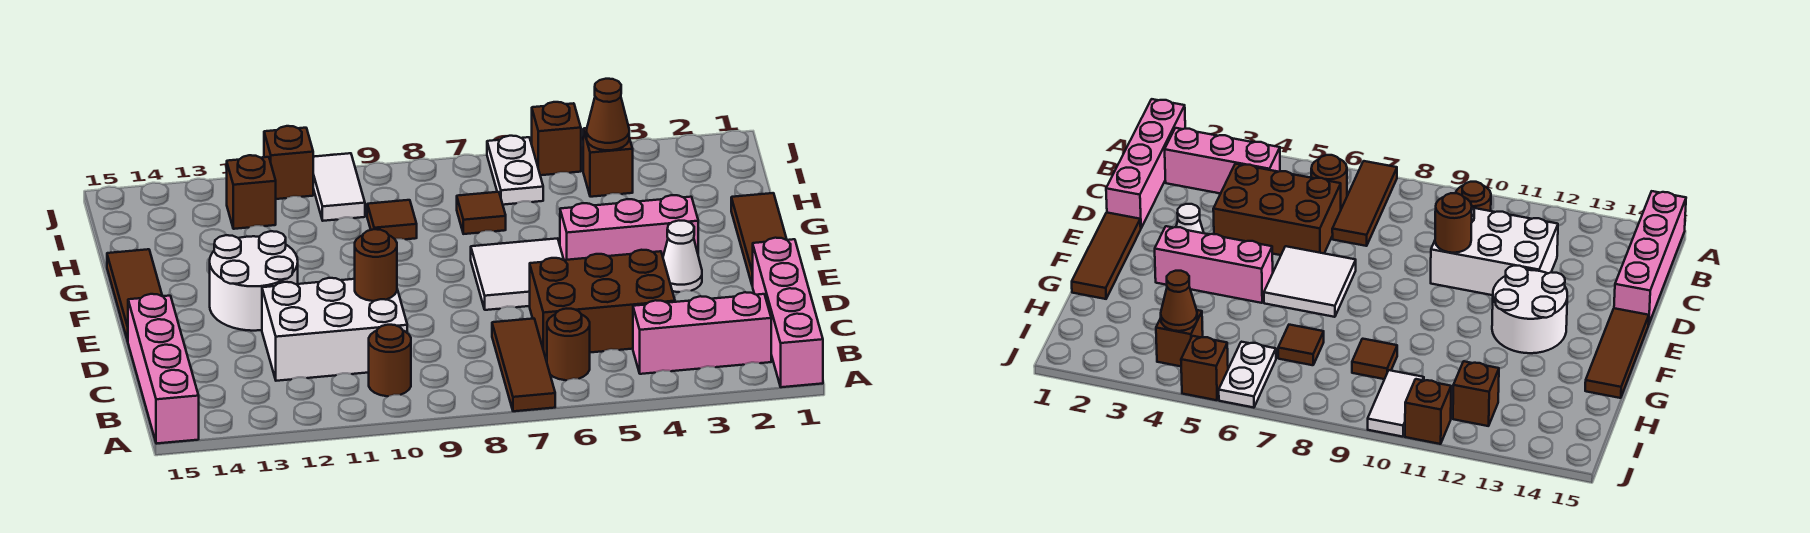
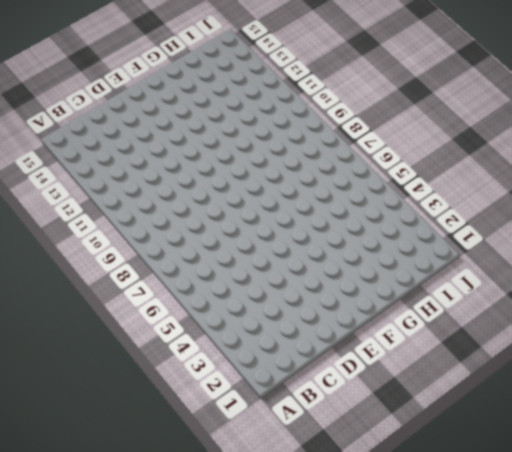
none -> pink 1x4 brick [753,238,823,387]
none -> brown 1x3 tile [492,319,555,411]
none -> pink 1x4 brick [128,294,199,444]

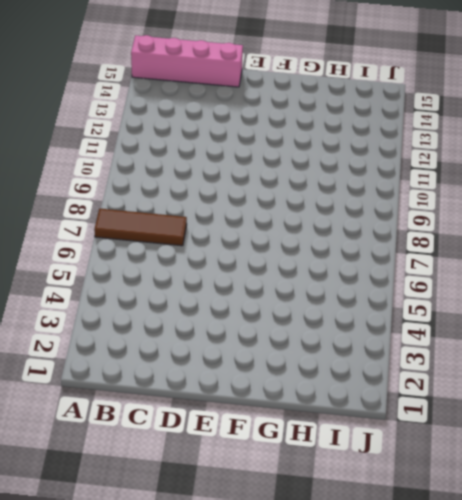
none -> pink 1x4 brick [753,238,823,387]
none -> pink 1x3 brick [633,292,771,374]
none -> brown 1x1 round brick [547,309,590,380]

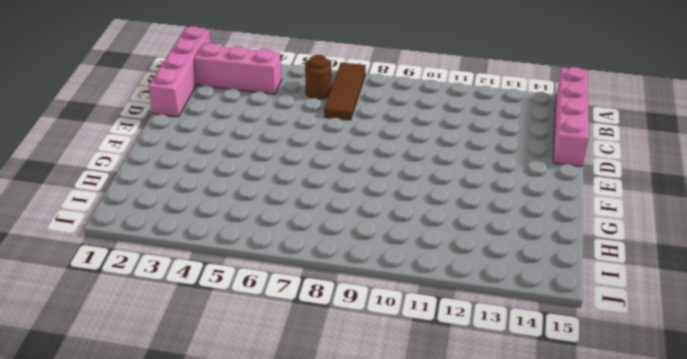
none -> brown 1x1 round brick [369,325,411,396]
none -> brown 2x3 brick [530,250,675,357]
none -> white 2x3 brick [262,278,407,381]

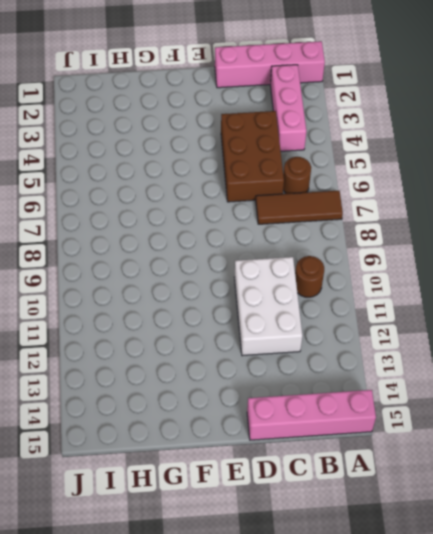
none -> brown 1x3 tile [731,193,787,286]
none -> white 1x1 cone [663,221,702,292]
none -> white 2x2 tile [471,238,564,310]

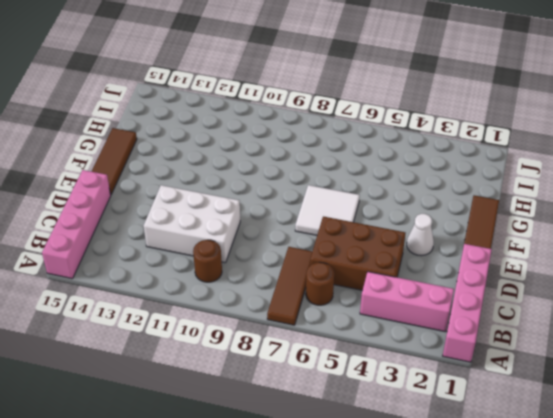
none -> white 2x2 round brick [210,231,298,331]
none -> pink 1x3 brick [560,195,698,260]
none -> brown 1x1 tile [457,192,506,234]

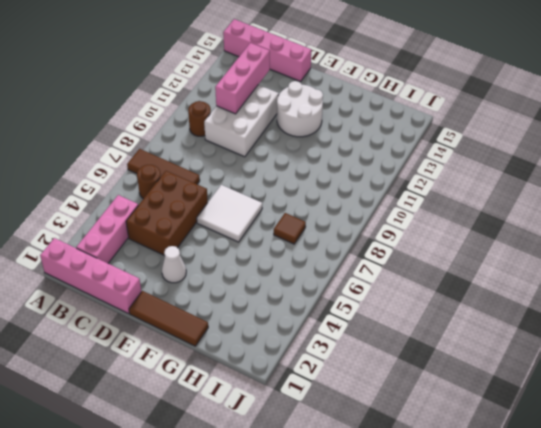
pink 1x3 brick [215,43,270,114] -> pink 1x3 brick moved to [560,195,698,260]
none -> brown 1x3 tile [107,249,162,341]
none -> brown 1x1 tile [367,200,417,239]
none -> brown 1x1 brick [583,128,633,197]

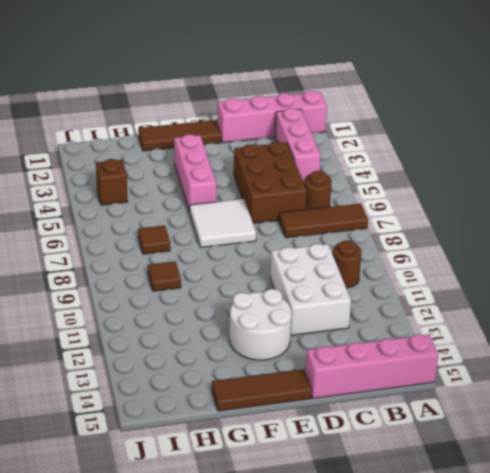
none -> white 1x1 cone [663,221,702,292]
none -> white 1x2 plate [487,136,543,205]
none -> white 1x2 tile [313,153,365,221]

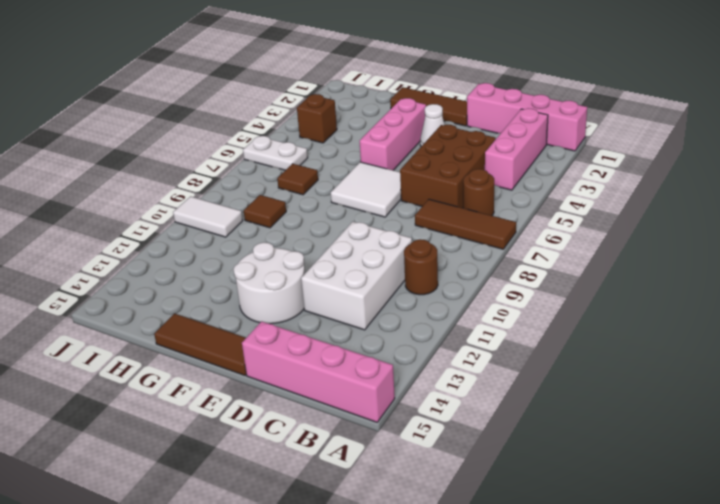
none -> brown 1x1 brick [227,155,276,229]
none -> brown 1x1 brick [532,102,581,175]
none -> brown 1x1 brick [264,126,313,199]

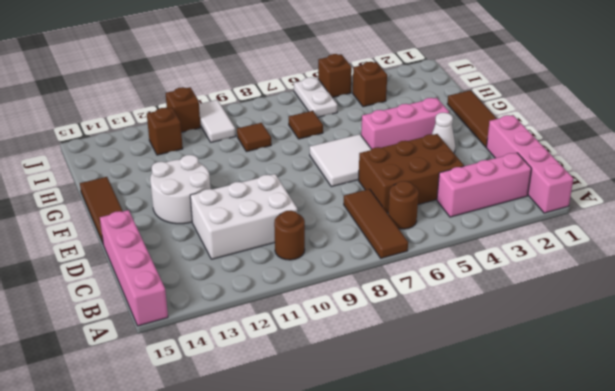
none -> brown 1x1 round brick [355,229,397,301]
none -> brown 1x1 cone [587,79,629,150]

